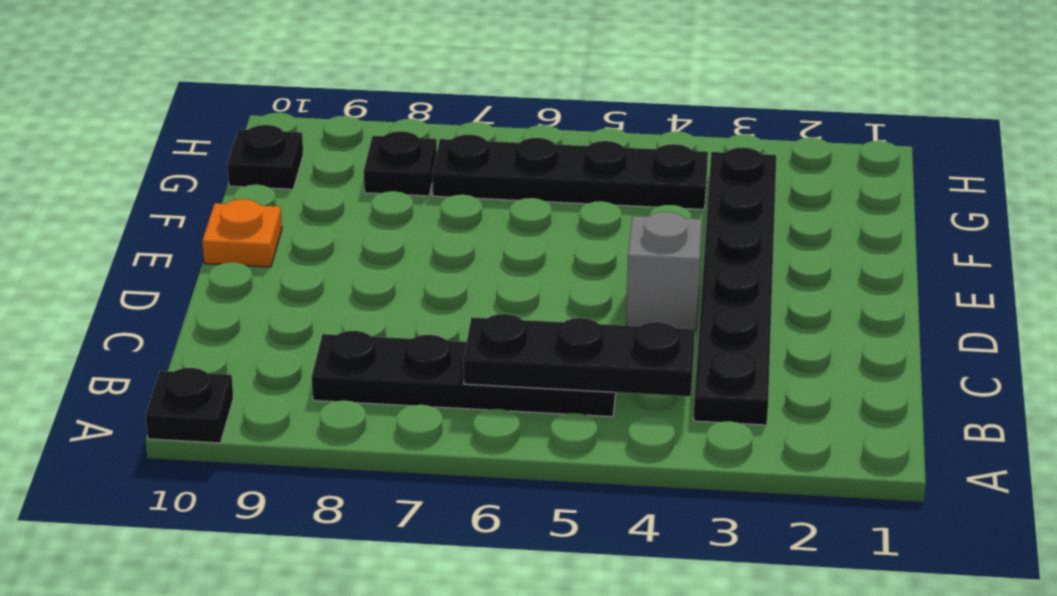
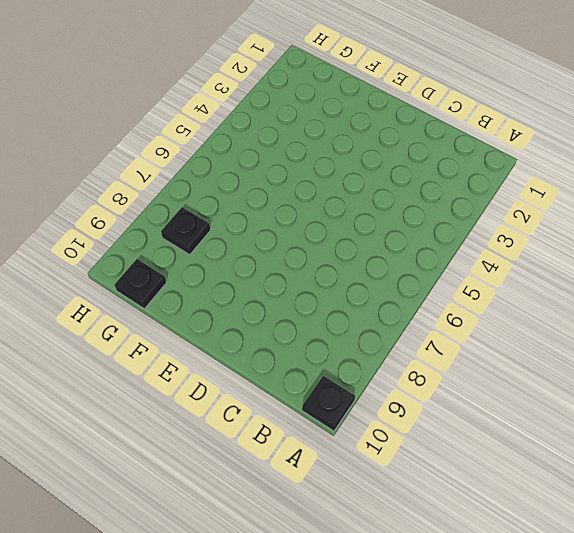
none -> black 1x6 plate [694,148,776,425]
none -> black 1x4 plate [312,331,616,417]

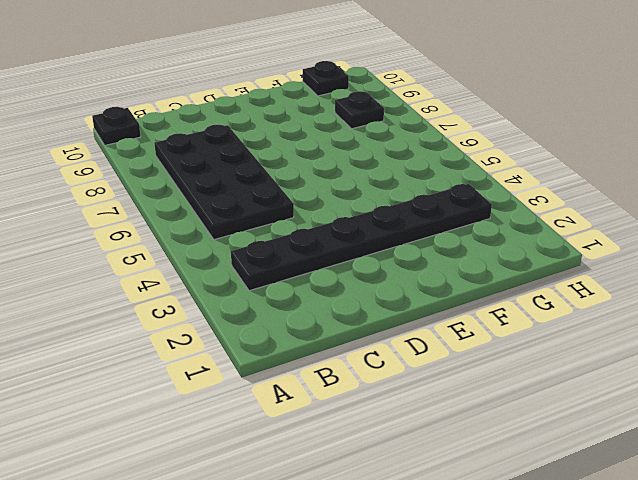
black 2x4 plate [154,124,294,240] -> black 1x4 plate [312,331,616,417]
none -> grey 1x1 brick [626,212,702,331]
none -> orange 1x1 plate [202,199,282,267]

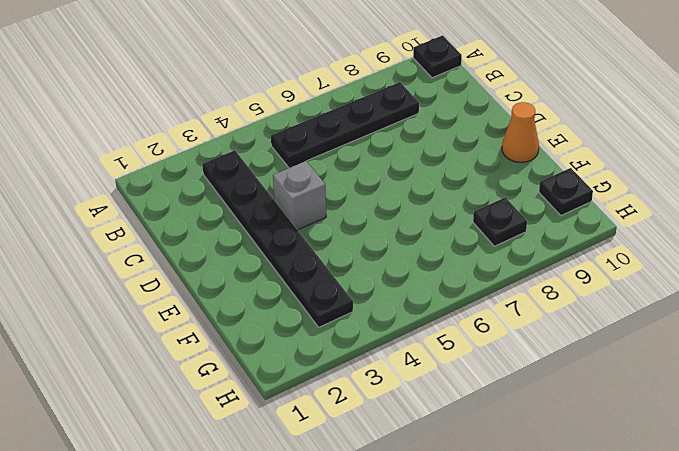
orange 1x1 cone [502,102,539,162] -> orange 1x1 plate [202,199,282,267]
none -> black 1x4 plate [432,135,708,209]
none -> black 1x3 plate [463,314,695,396]

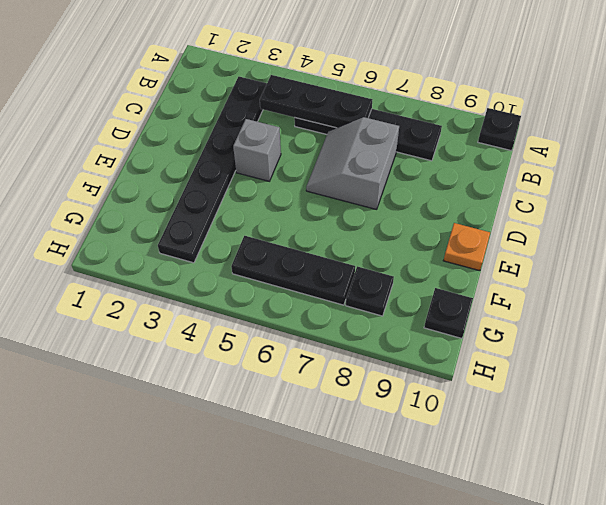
grey 2x2 slope [306,117,399,209] -> none
black 1x3 plate [231,236,355,305] -> black 1x4 plate [432,135,708,209]

